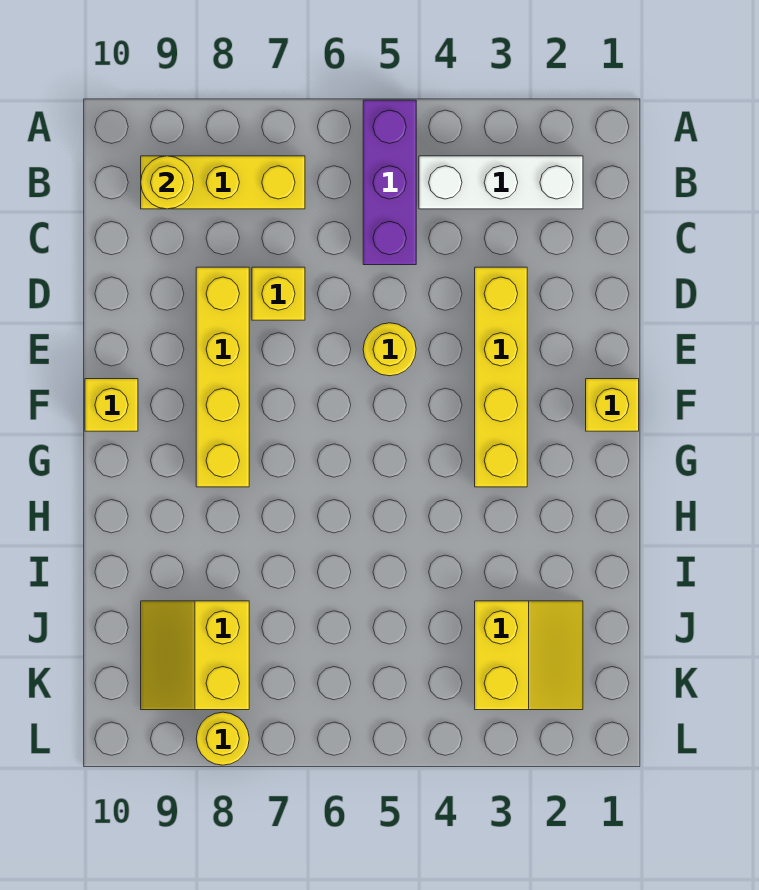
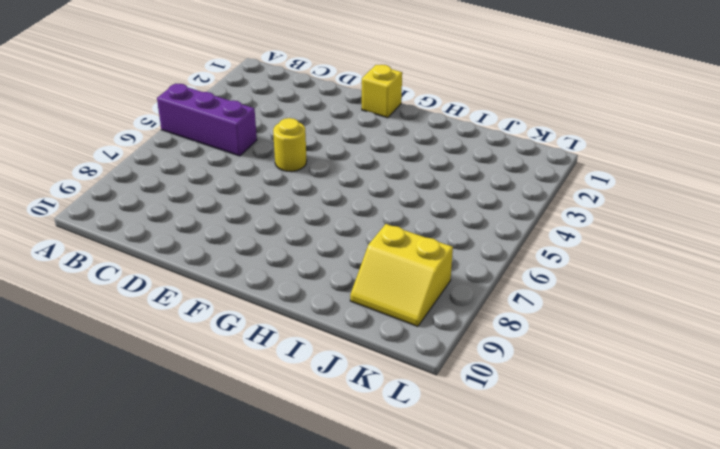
none -> white 1x3 brick [419,156,583,209]
none -> yellow 1x3 brick [141,156,305,209]
none -> yellow 1x4 brick [475,267,527,487]

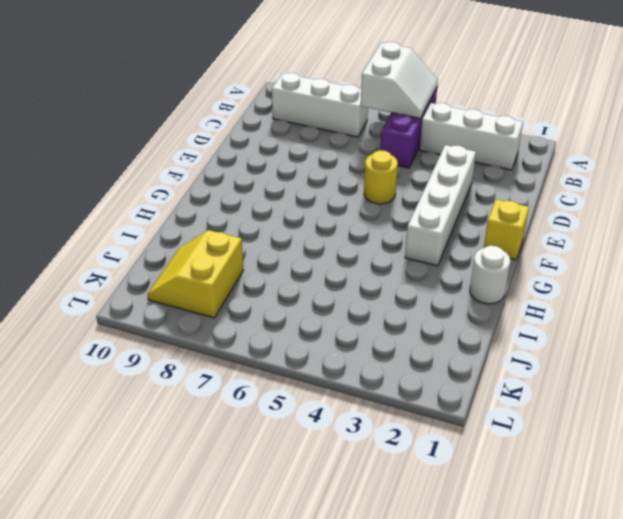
white 2x2 slope [361,42,438,119] -> none
white 1x3 brick [272,73,368,137] -> yellow 1x3 brick [141,156,305,209]
white 1x4 brick [405,145,476,266] -> yellow 1x4 brick [475,267,527,487]
white 1x1 round brick [470,246,510,304] -> none
none -> yellow 1x1 brick [252,267,305,320]
none -> yellow 1x4 brick [196,267,249,487]
none -> yellow 1x1 brick [85,379,138,431]

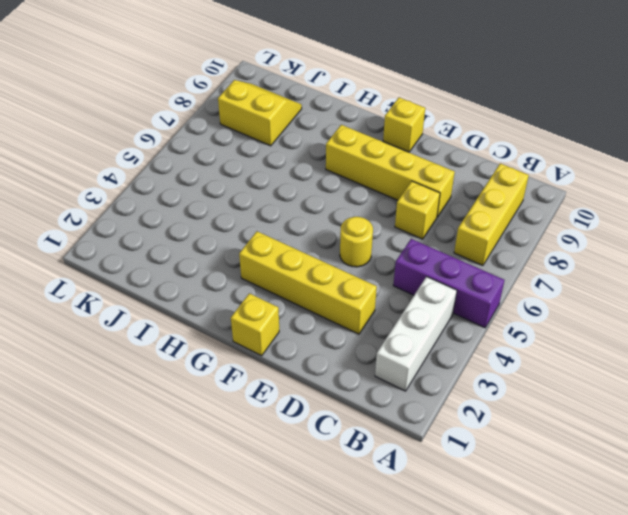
none -> yellow 2x2 slope [475,601,583,710]
none -> yellow 1x1 round brick [196,712,249,765]
none -> yellow 1x1 round brick [141,156,194,209]

